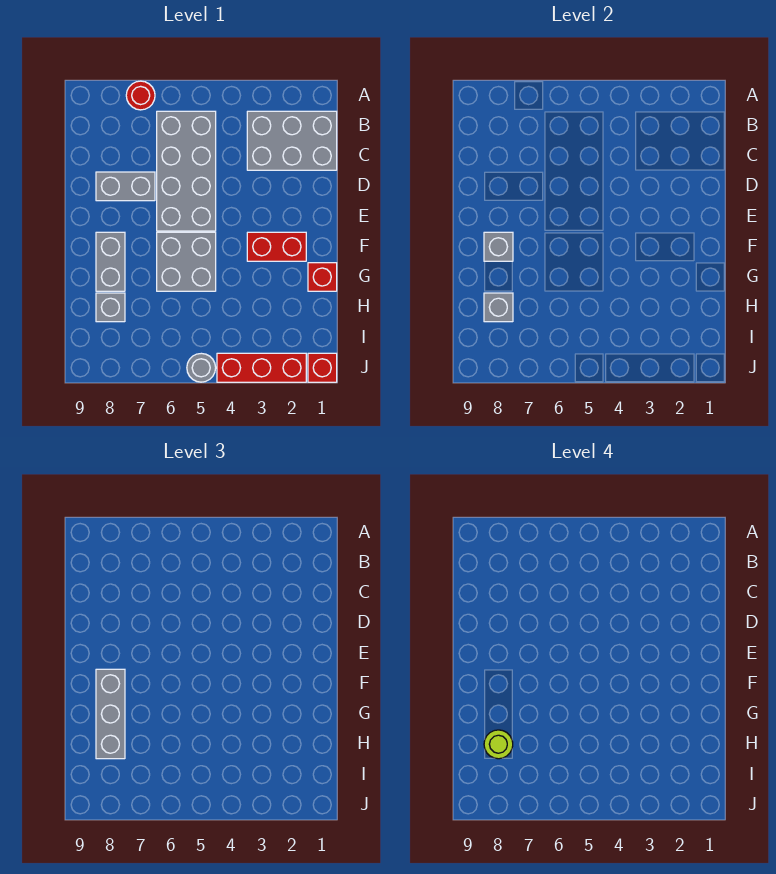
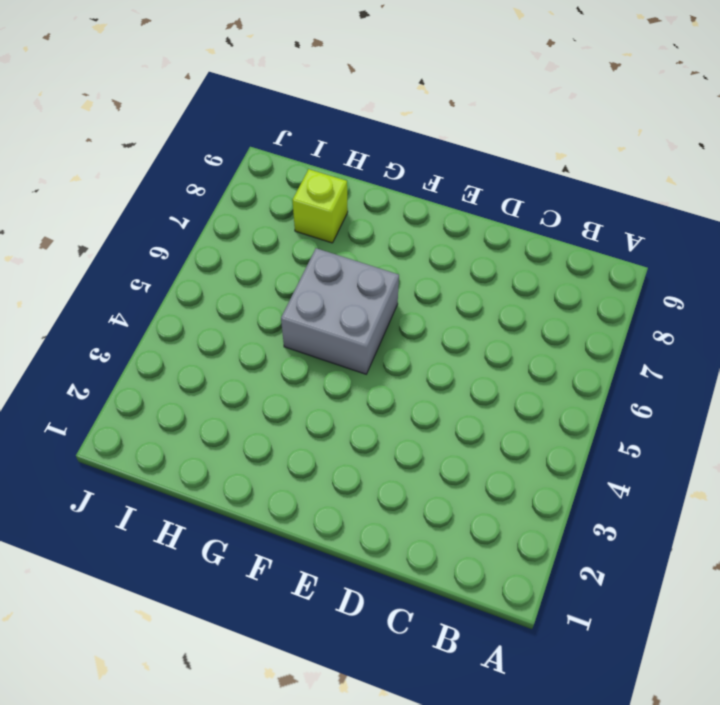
lime 1x1 brick [292,169,348,243] -> grey 1x1 brick [96,293,125,322]
none -> red 1x1 round brick [126,81,155,110]
none -> grey 2x3 brick [247,111,337,170]
none -> grey 2x4 brick [157,111,216,231]

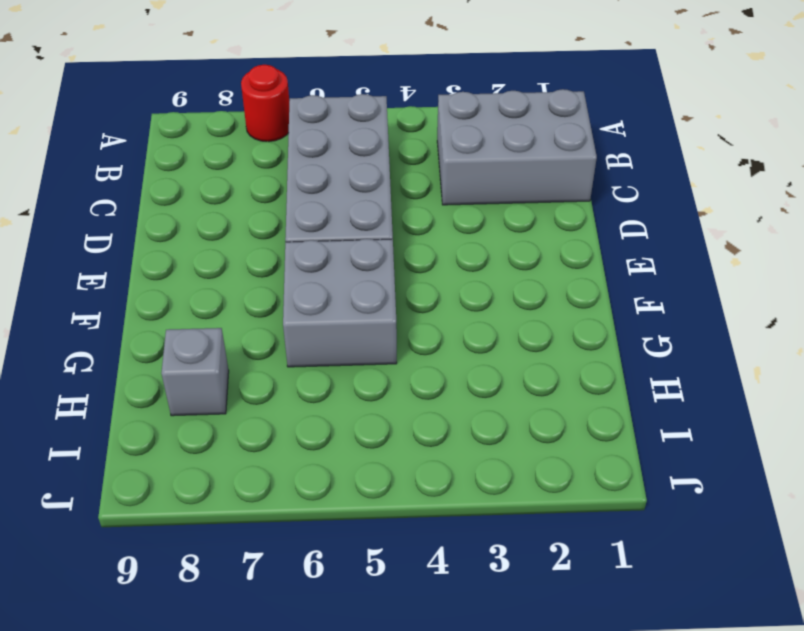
none -> grey 1x2 brick [96,172,155,201]
none -> red 1x2 brick [247,232,306,261]
none -> grey 1x2 brick [96,232,125,291]

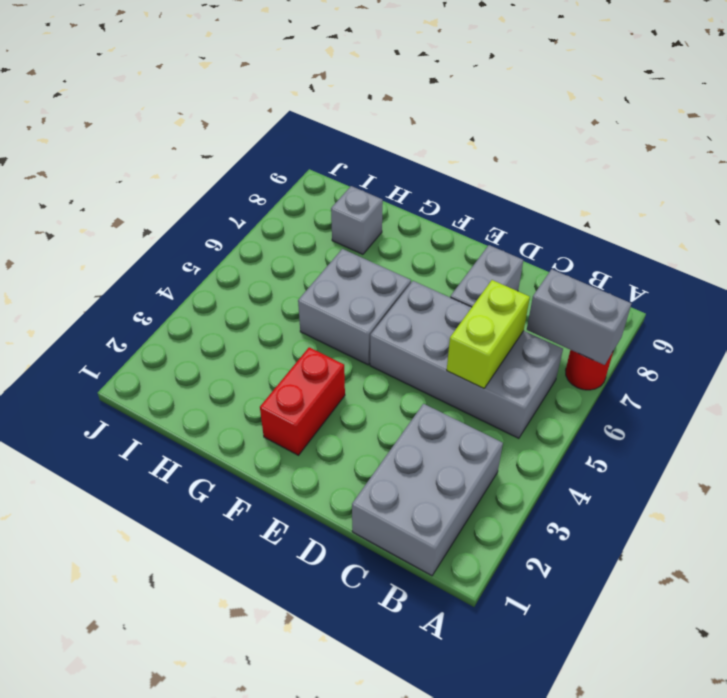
grey 1x2 brick [527,269,632,365] -> grey 1x2 brick moved to [96,232,125,291]
lime 1x2 brick [447,280,530,388] -> none
none -> red 1x1 brick [308,263,337,291]
none -> red 1x1 brick [308,353,337,382]
none -> red 1x3 brick [217,353,306,382]

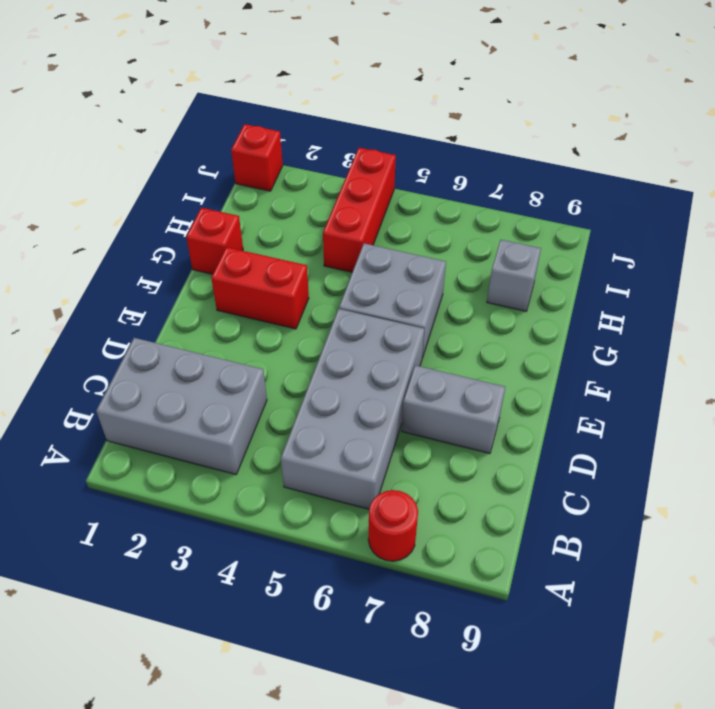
red 1x3 brick [323,148,396,272] -> red 1x3 brick turned to [217,353,306,382]
none -> grey 1x2 brick [96,232,125,291]
none -> grey 1x1 round brick [187,353,216,382]
none -> grey 1x1 brick [484,232,513,261]

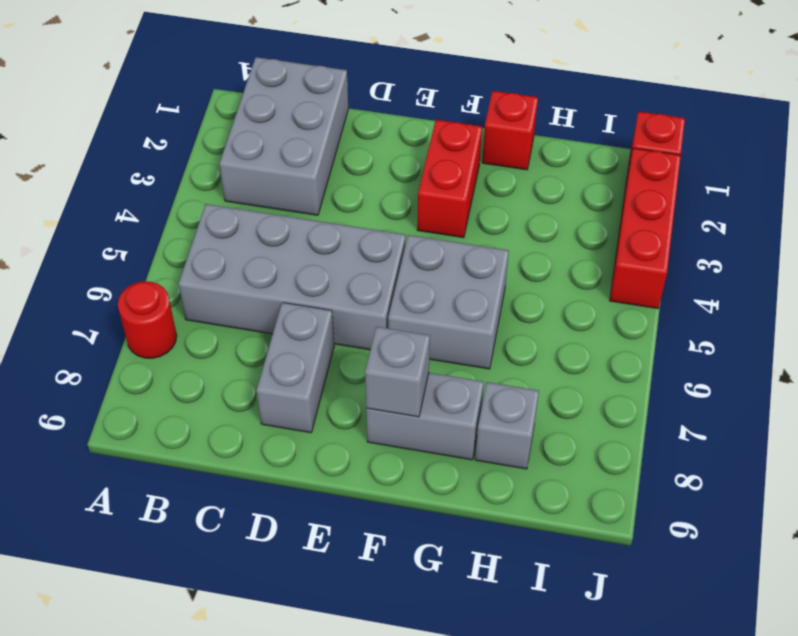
none -> grey 1x1 round brick [187,353,216,382]
none -> grey 1x1 brick [484,293,513,322]
none -> grey 1x3 brick [96,669,125,759]

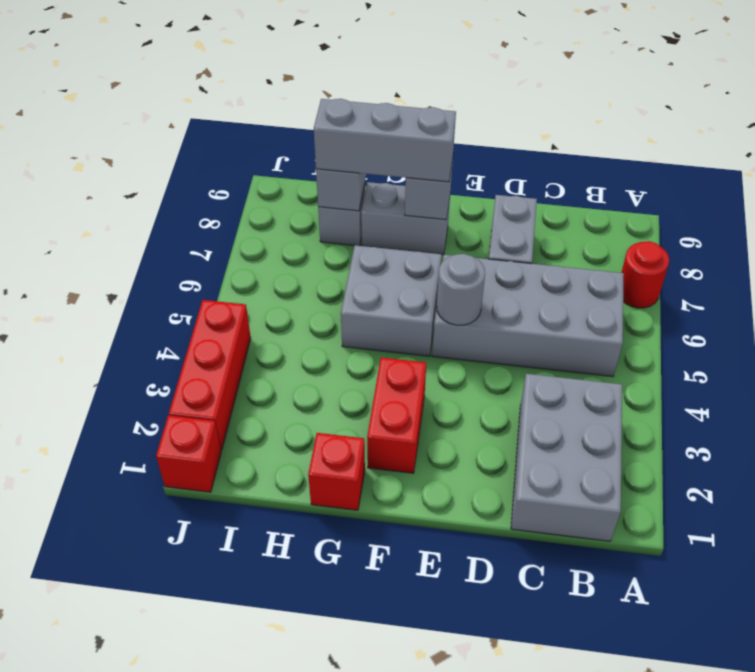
grey 1x1 round brick [437,254,485,325] -> grey 1x1 round brick moved to [187,353,216,382]
none -> lime 1x1 round brick [484,730,513,759]

